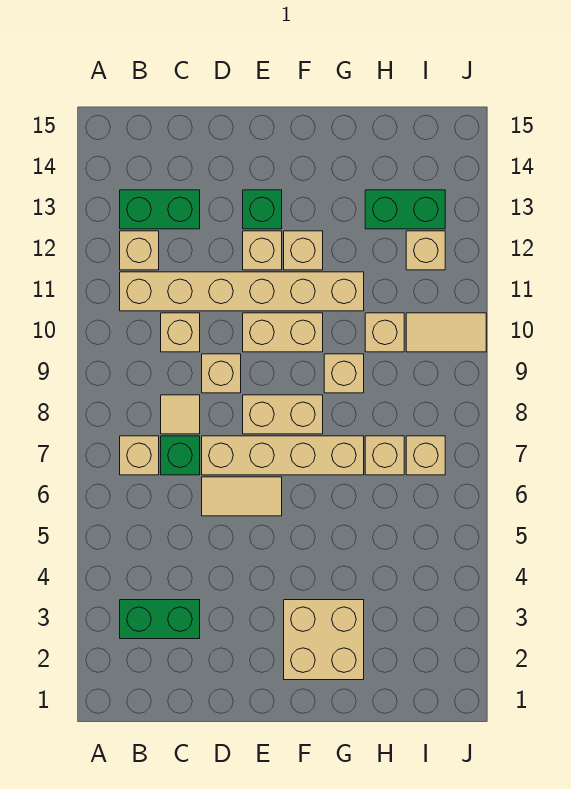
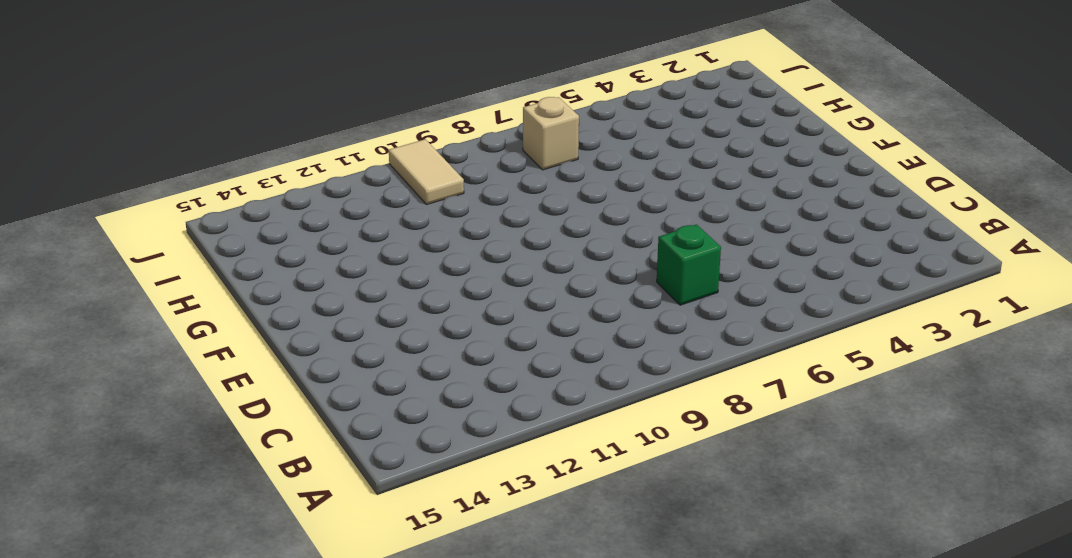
none -> green 1x2 brick [120,600,200,639]
none -> tan 1x1 brick [120,436,159,475]
none -> tan 1x6 brick [120,272,364,311]

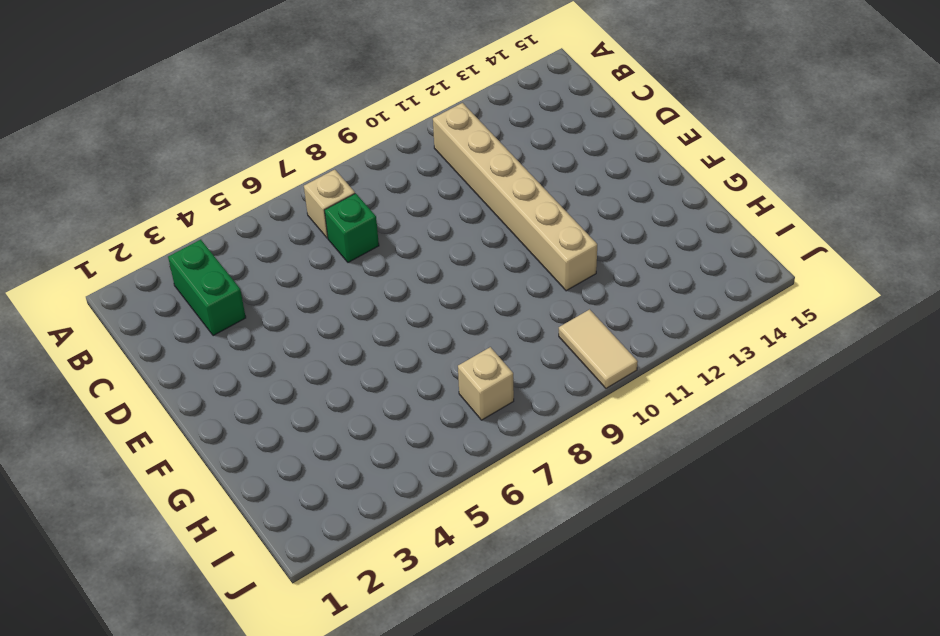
none -> tan 1x1 brick [120,231,159,270]
none -> green 1x2 brick [120,190,200,229]
none -> tan 1x1 tile [161,395,200,434]

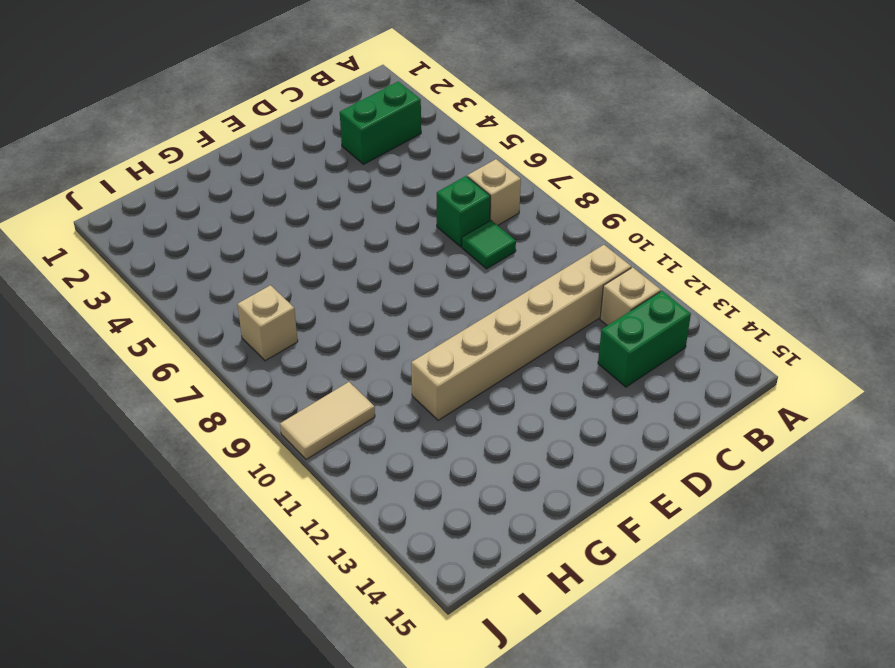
green 1x1 tile [462,221,516,269] -> tan 1x1 tile [161,395,200,434]
none -> tan 1x1 brick [161,313,200,352]
none -> tan 1x2 tile [202,477,282,516]
none -> tan 1x4 brick [202,436,364,475]

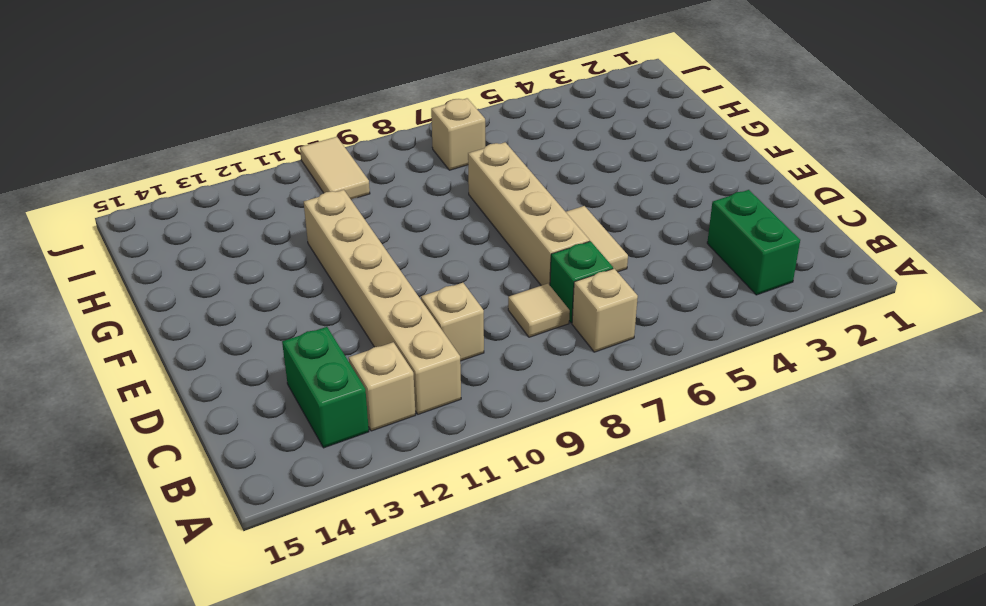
none -> tan 1x1 brick [202,354,241,393]
none -> tan 1x2 brick [243,395,323,434]
none -> tan 1x2 brick [243,313,323,352]

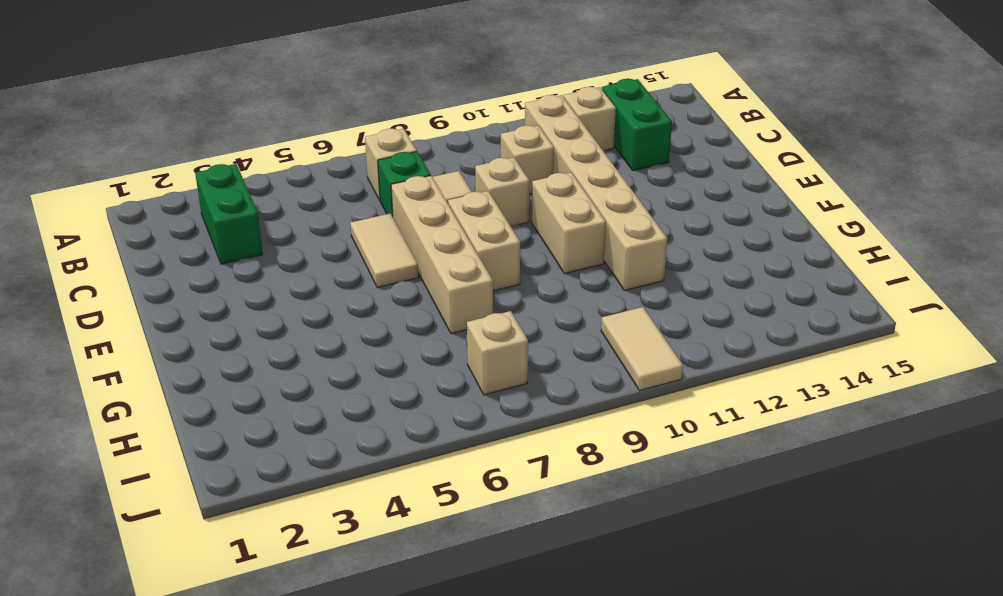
none -> tan 1x1 brick [243,231,282,270]
none -> green 1x1 brick [243,190,282,229]
none -> tan 2x2 brick [284,600,364,680]

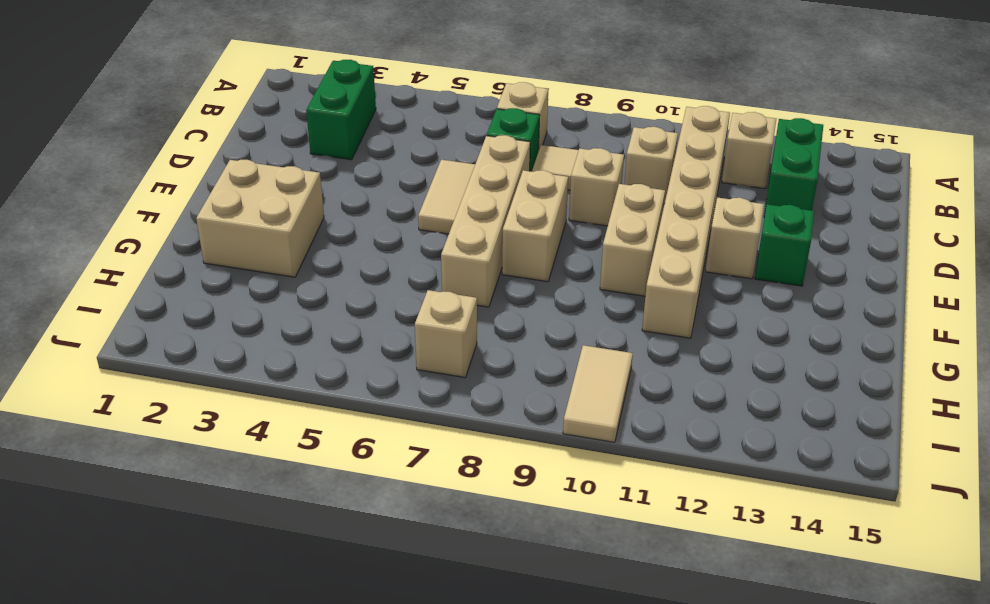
none -> tan 1x1 brick [284,231,323,270]
none -> tan 1x1 brick [324,354,364,393]
none -> tan 1x1 brick [365,436,404,475]

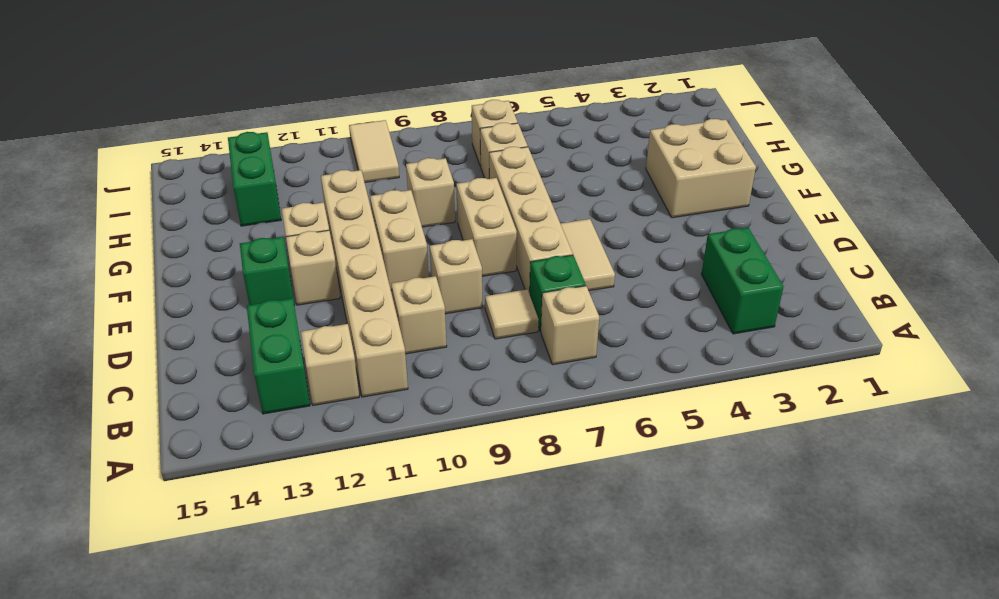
none -> tan 1x1 brick [365,313,404,352]
none -> tan 1x1 brick [406,231,445,270]

